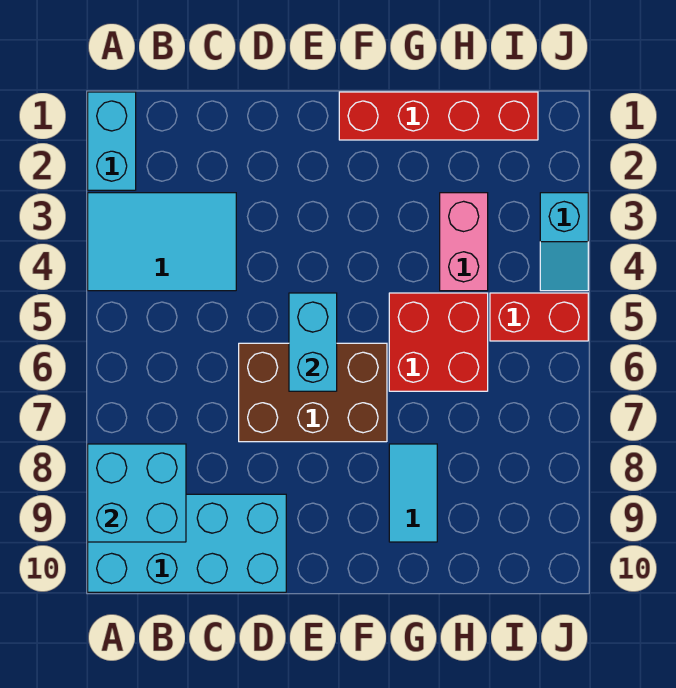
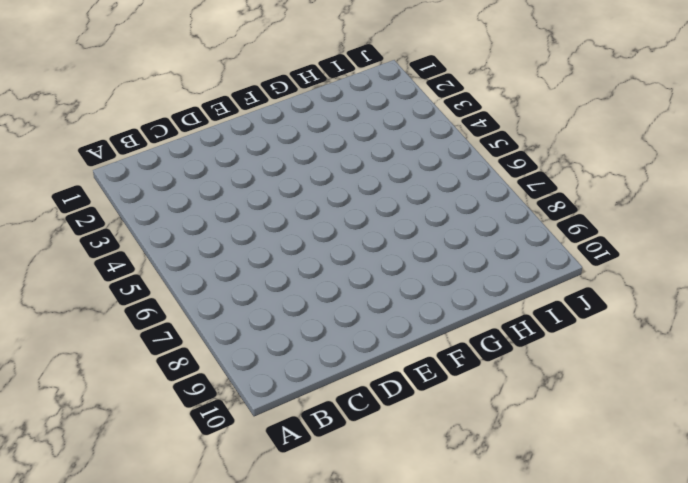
none -> cyan 1x2 brick [88,92,136,190]
none -> cyan 2x3 tile [88,193,236,291]
none -> cyan 2x4 brick [88,494,286,592]

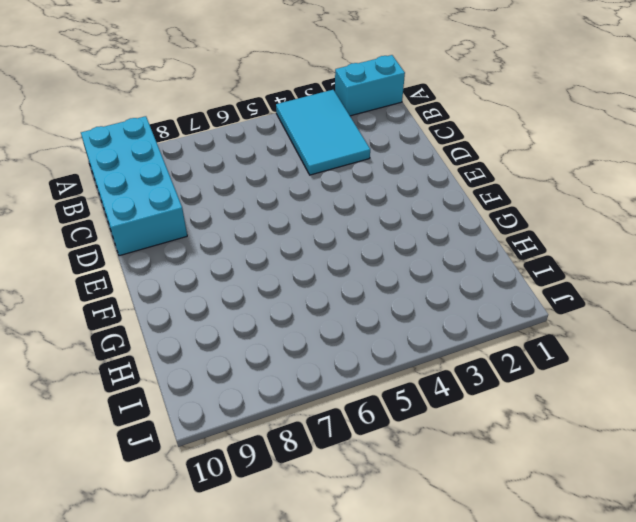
none -> brown 2x3 brick [239,343,387,442]
none -> red 1x4 brick [339,92,538,140]
none -> red 2x2 brick [389,293,488,391]

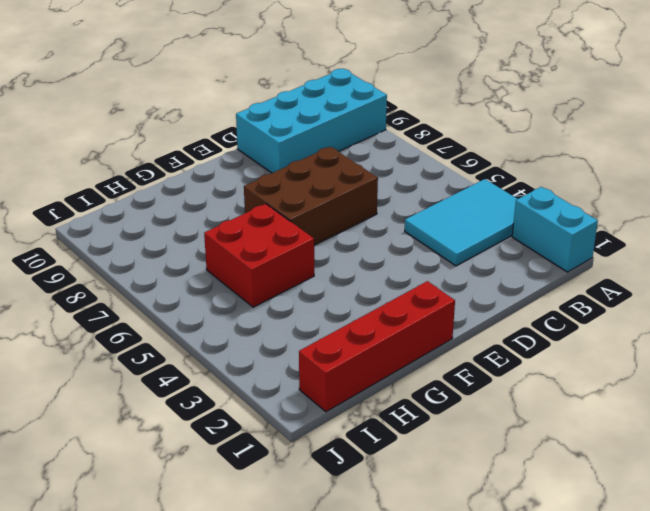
none -> cyan 1x2 tile [389,444,437,542]
none -> pink 1x2 brick [440,193,488,291]
none -> red 1x2 brick [490,293,588,341]

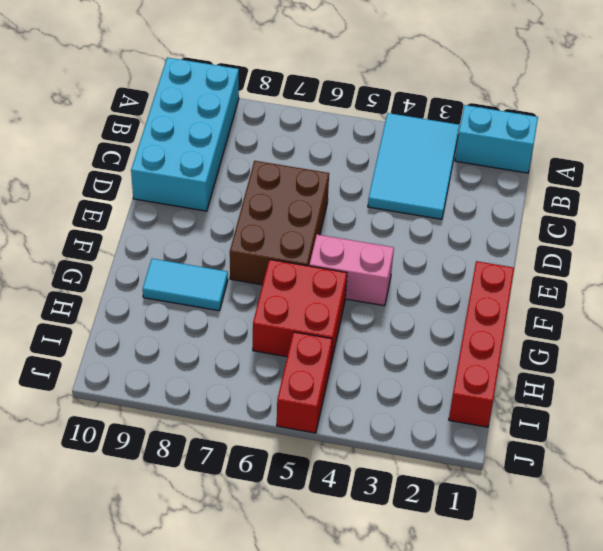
pink 1x2 brick [309,235,394,306] -> pink 1x2 brick moved to [440,193,488,291]
none -> cyan 1x2 slope [540,193,588,291]
none -> cyan 2x2 brick [88,444,186,542]
none -> cyan 1x2 brick [289,293,337,391]

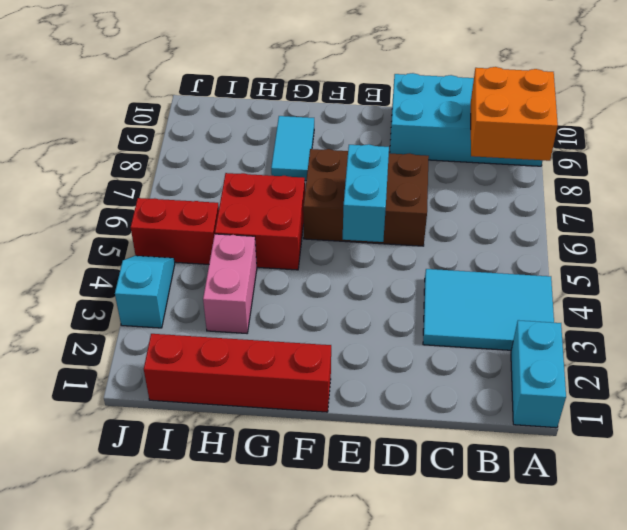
orange 2x2 brick [471,67,558,161] -> cyan 2x2 brick [88,444,186,542]

